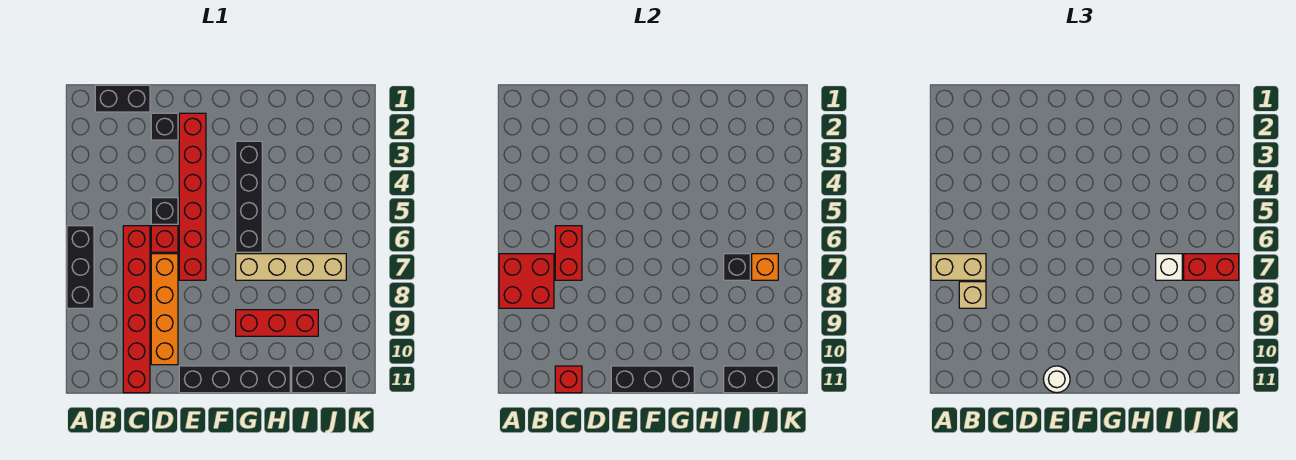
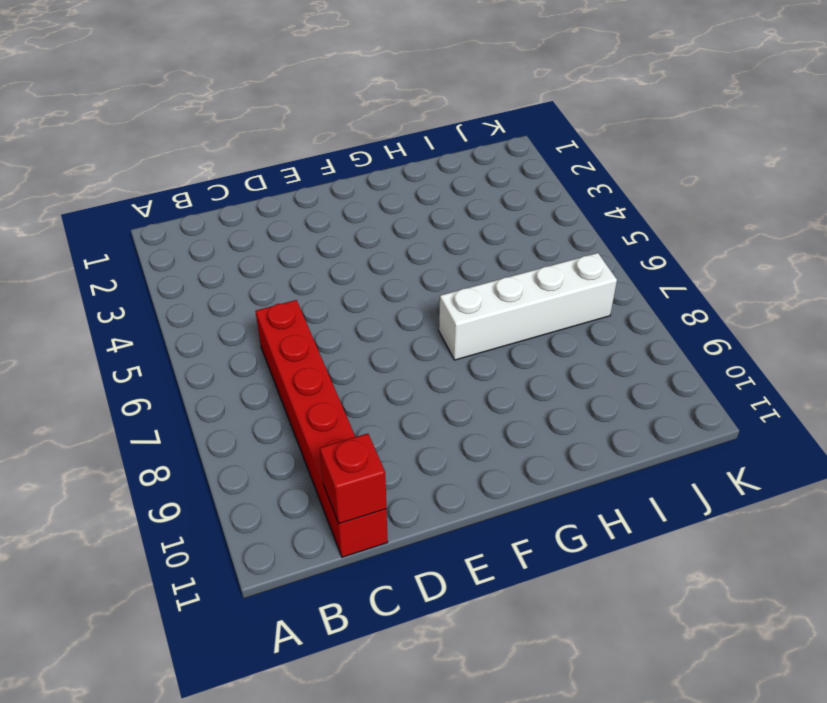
white 1x4 brick [439,253,617,360] -> tan 1x4 brick [236,254,346,280]
none -> black 1x3 brick [67,226,94,308]
none -> black 1x2 brick [95,85,150,112]
none -> black 1x1 brick [151,113,178,140]

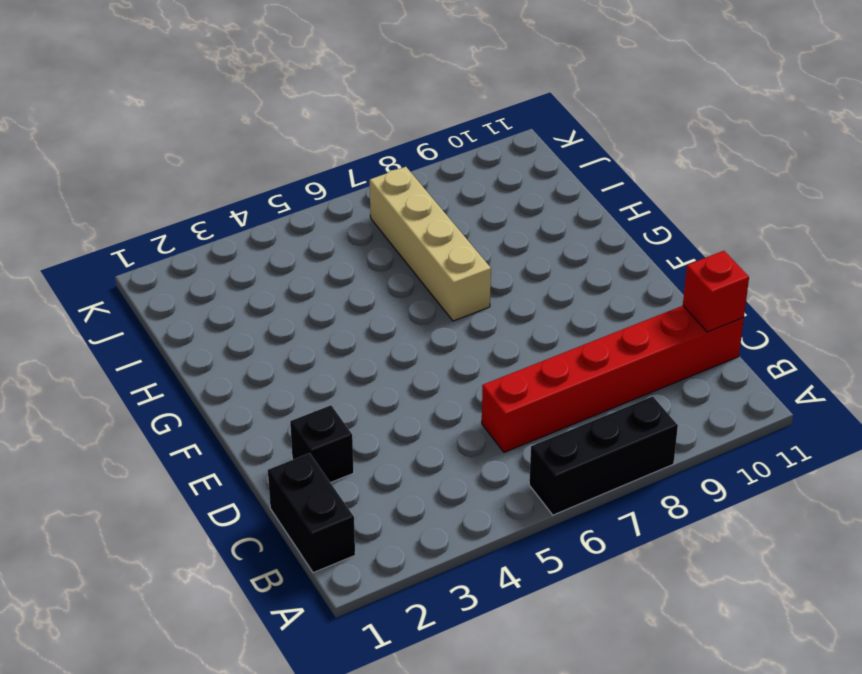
none -> black 1x1 brick [151,198,178,224]
none -> red 1x1 brick [151,226,178,252]
none -> orange 1x4 brick [151,254,178,365]

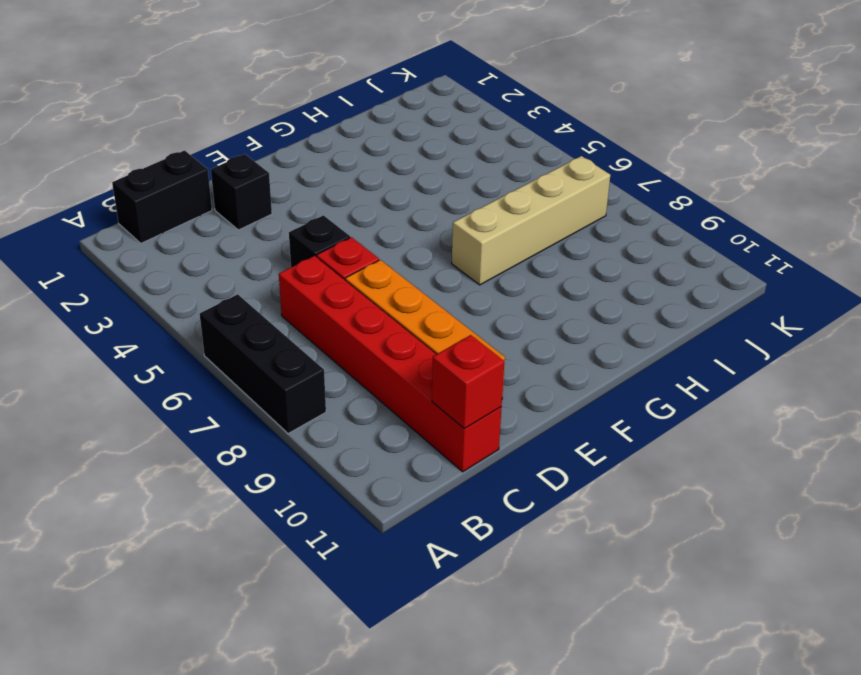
none -> red 1x6 brick [179,113,206,280]
none -> black 1x4 brick [179,366,290,393]
none -> black 1x4 brick [236,141,262,252]

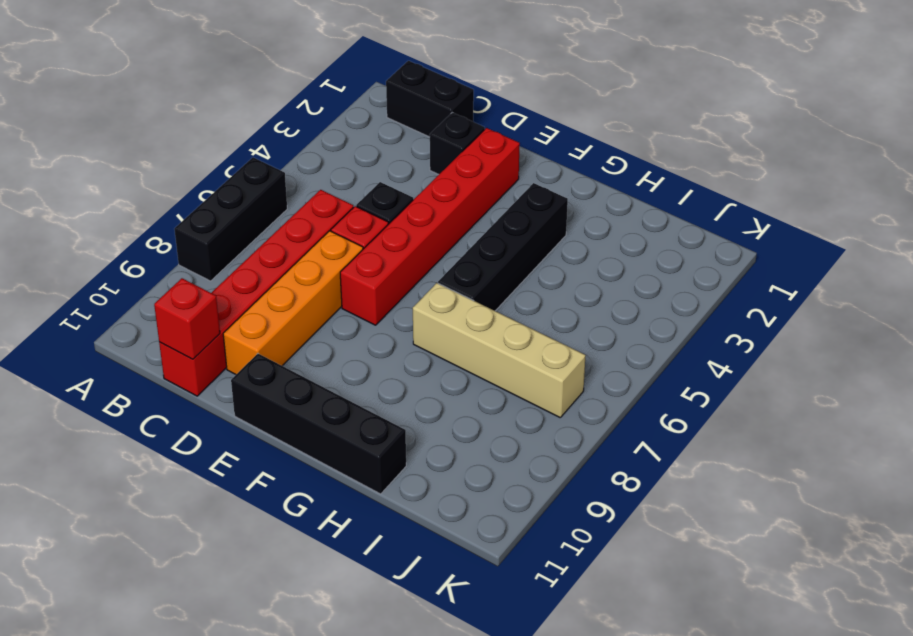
none -> red 1x3 brick [236,310,318,336]
none -> black 1x2 brick [292,366,346,393]
none -> red 2x2 brick [499,254,554,308]

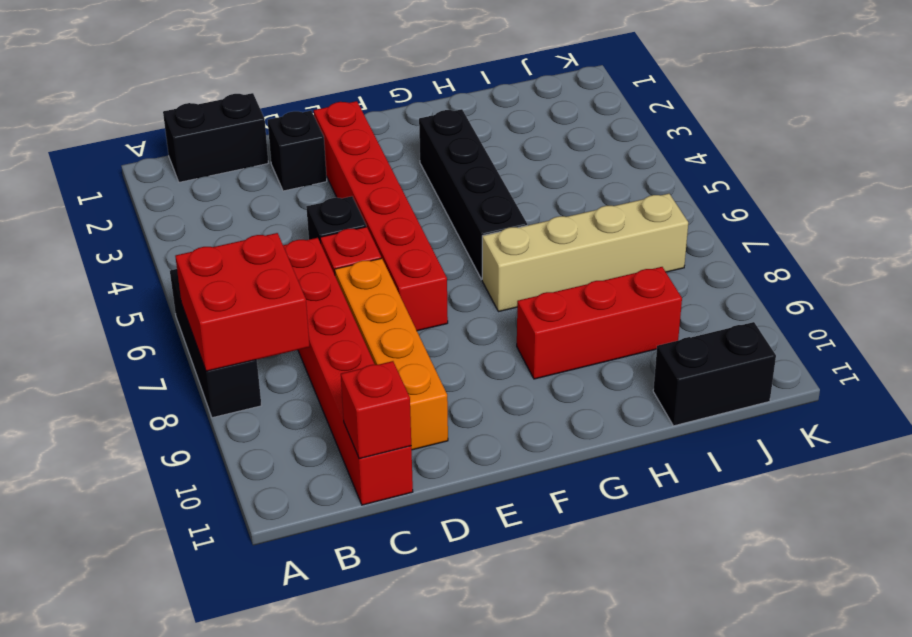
none -> black 1x4 brick [179,366,290,393]
none -> red 1x2 brick [555,226,582,280]
none -> black 1x3 brick [611,366,694,393]

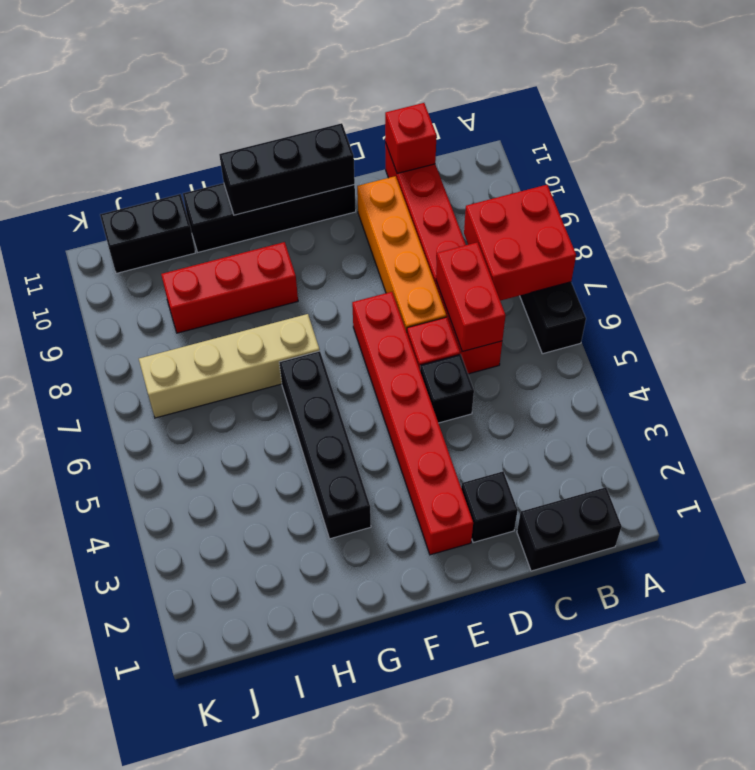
none -> black 1x1 brick [724,254,750,280]
none -> black 1x2 brick [724,366,778,393]
none -> orange 1x1 brick [752,254,778,280]

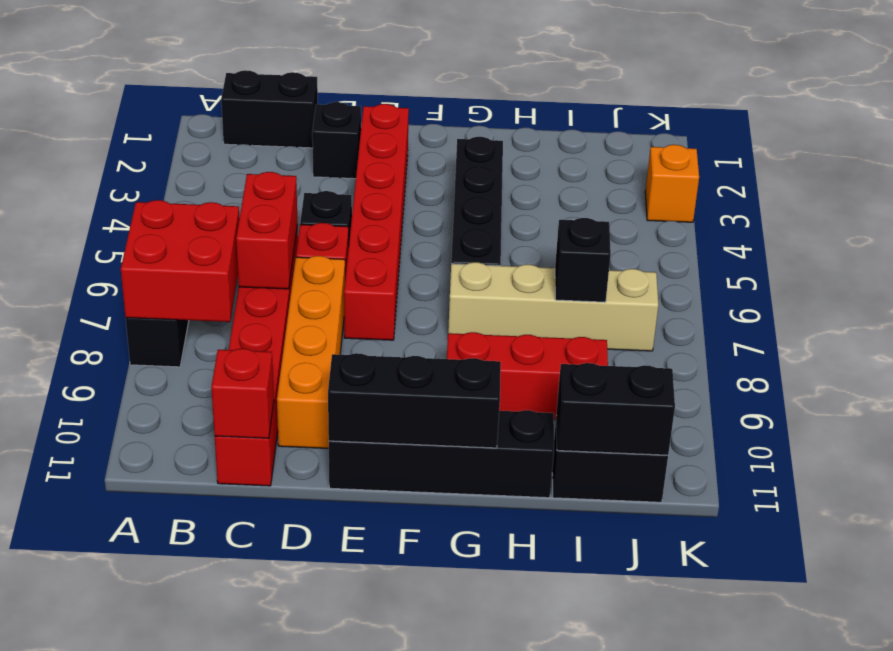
orange 1x1 brick [645,145,699,222] -> orange 1x1 brick moved to [752,254,778,280]
none -> tan 1x2 brick [931,254,986,280]
none -> tan 1x1 brick [959,282,986,308]
none -> white 1x1 round brick [1043,366,1070,393]

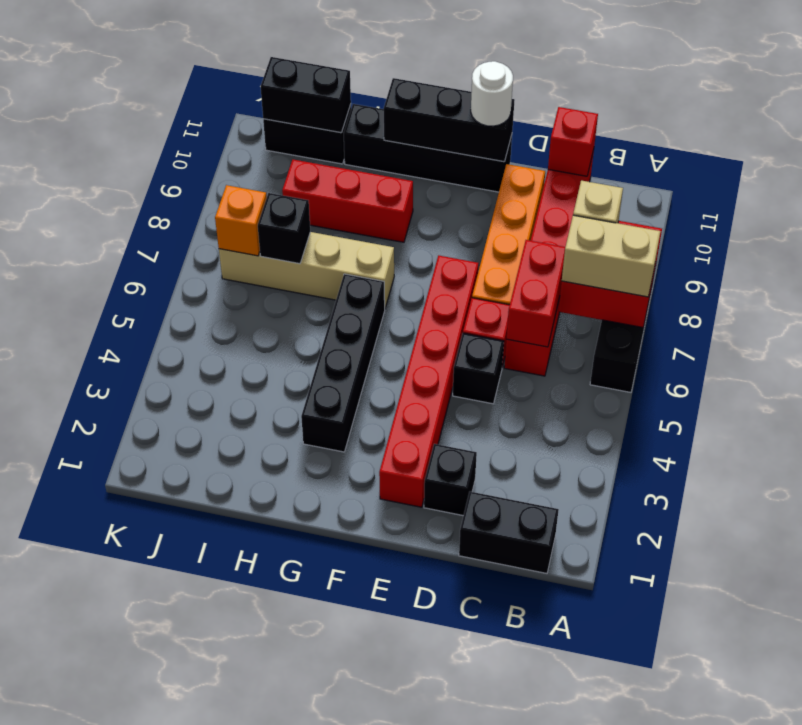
none -> white 1x1 brick [1156,254,1182,280]
none -> red 1x2 brick [1184,254,1239,280]

